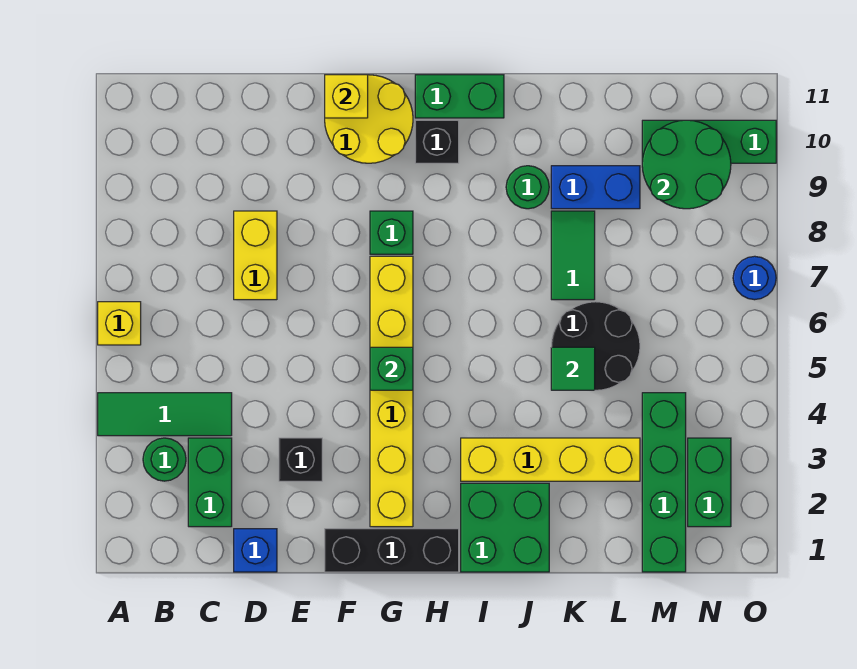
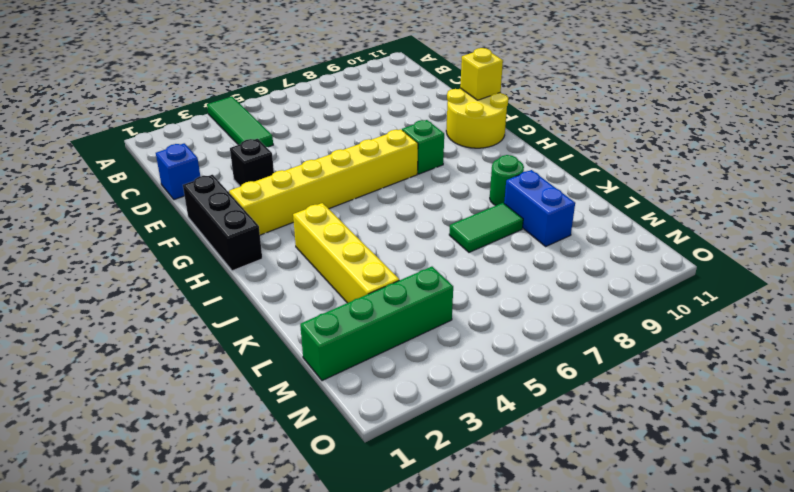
none -> yellow 1x1 brick [98,302,141,345]
none -> green 1x1 round brick [143,438,186,481]
none -> green 1x2 brick [188,438,232,527]

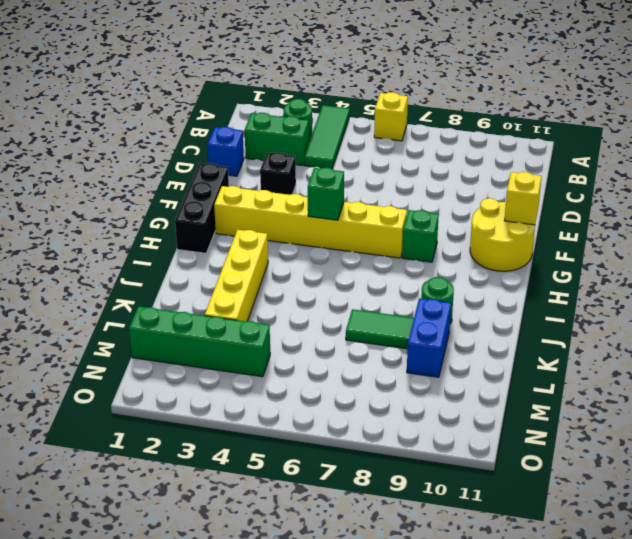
none -> yellow 1x2 brick [234,211,277,300]
none -> black 1x1 brick [415,120,459,163]
none -> green 1x2 brick [415,75,504,118]

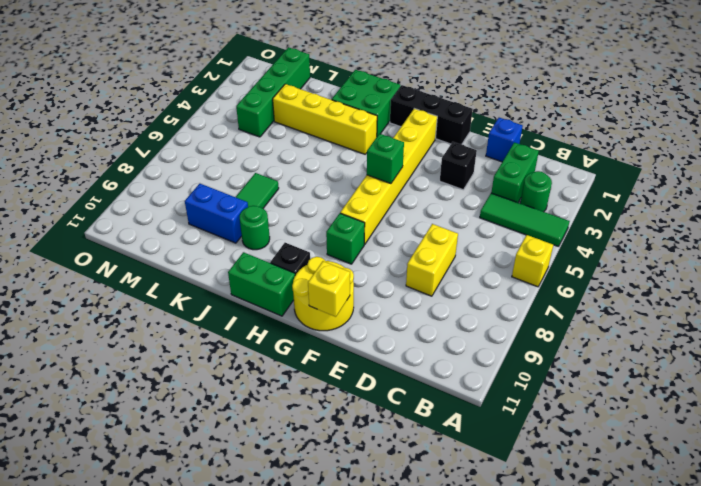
none -> black 2x2 round brick [552,302,640,390]
none -> green 1x3 brick [642,120,776,163]
none -> green 1x2 brick [688,438,731,527]

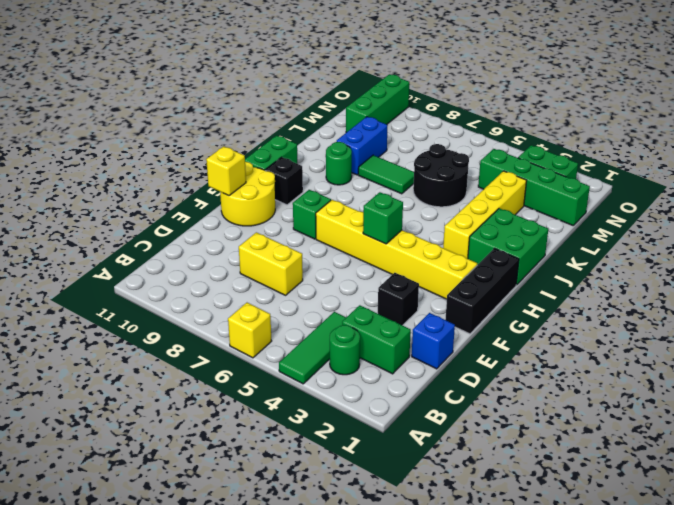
none -> blue 1x1 round brick [733,256,776,300]
none -> green 1x1 tile [551,347,595,390]
none -> green 2x2 round brick [642,120,731,209]

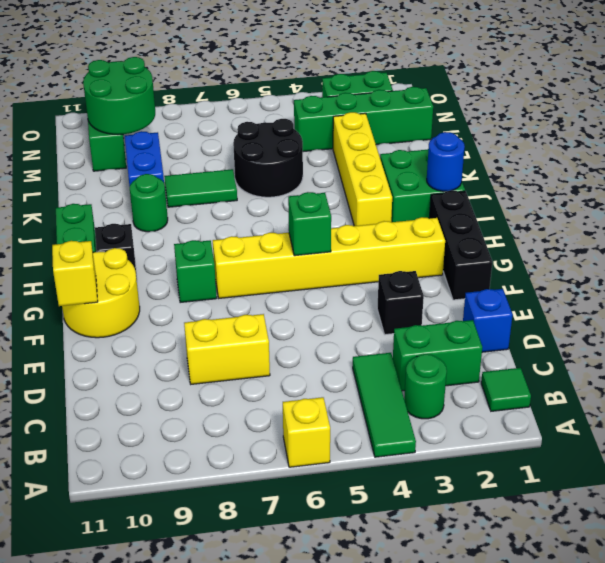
green 1x1 tile [481,368,531,411] -> green 1x1 tile moved to [551,347,595,390]
blue 1x1 round brick [427,132,465,191] -> blue 1x1 round brick moved to [733,256,776,300]

